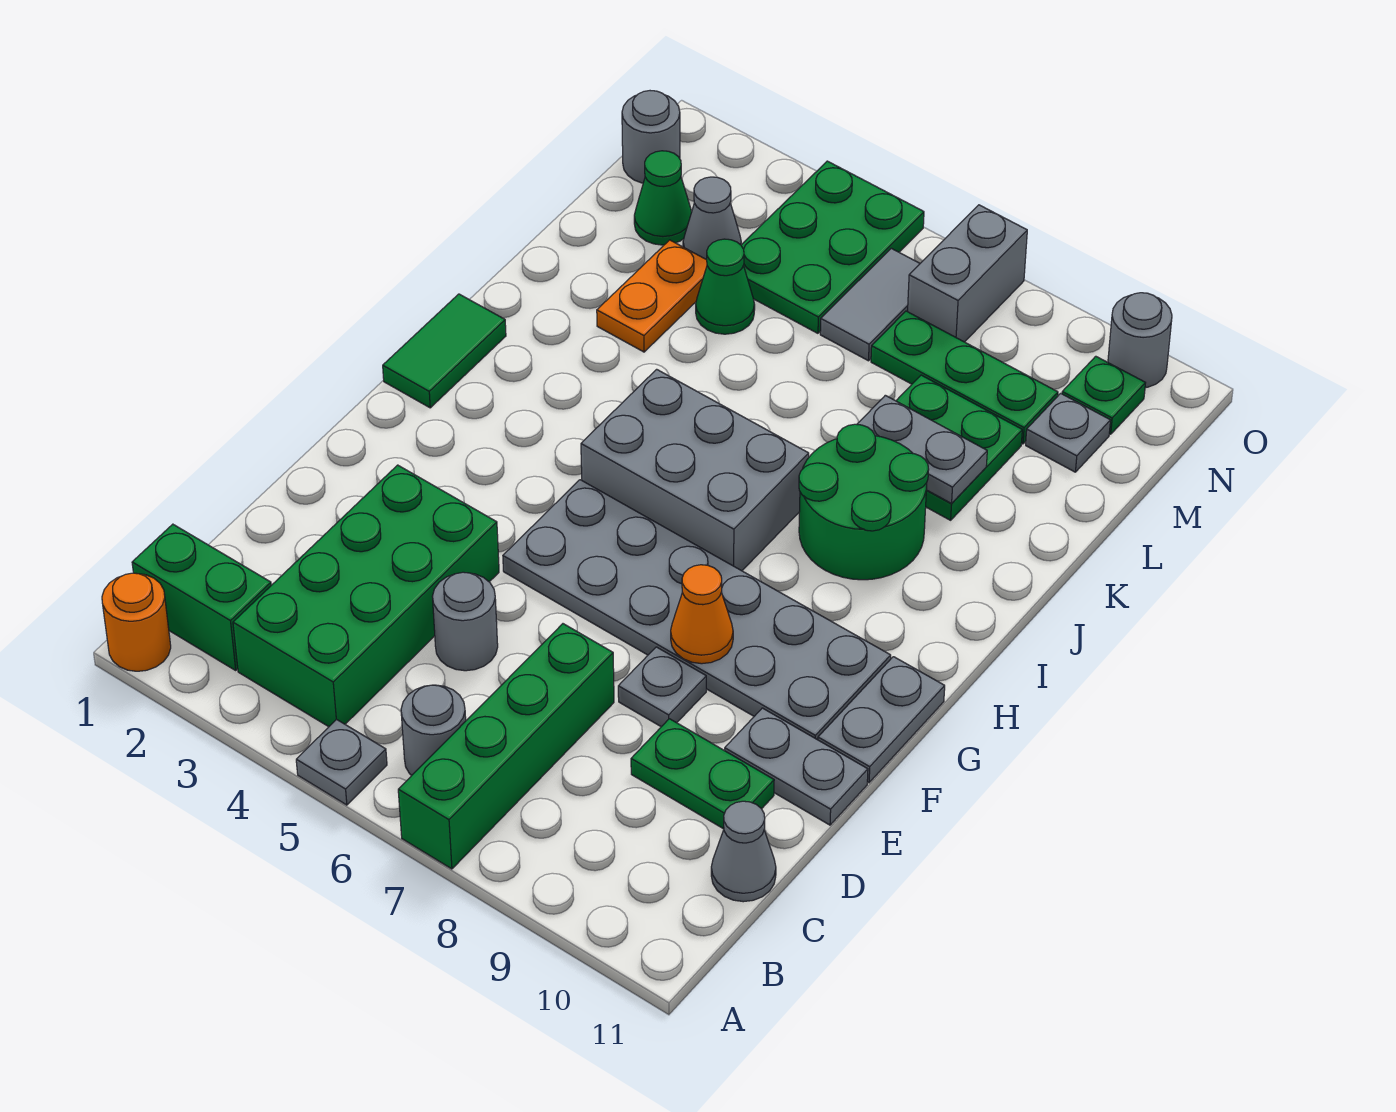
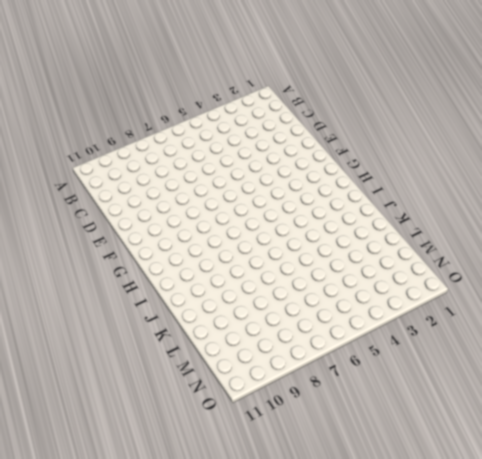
none -> orange 1x1 round brick [102,573,171,671]
none -> grey 1x1 plate [296,719,387,805]
none -> green 1x4 brick [398,624,614,869]
none -> green 1x2 brick [132,524,271,670]

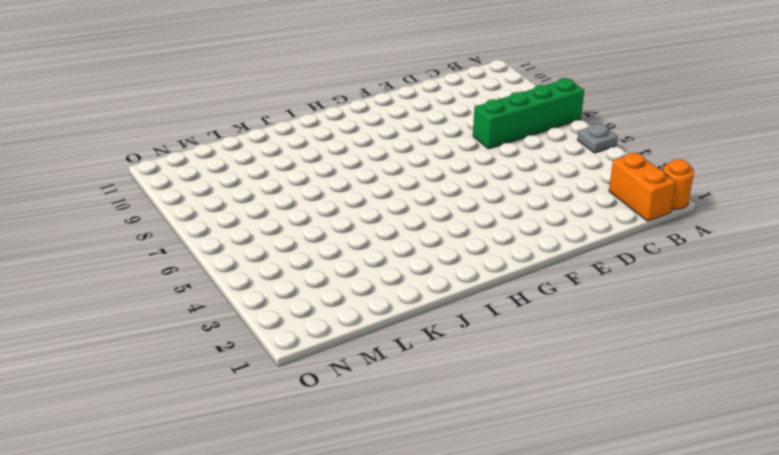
orange 1x2 brick [609,153,676,221] -> green 1x2 brick [132,524,271,670]
none -> green 2x4 brick [233,465,499,727]
none -> grey 1x1 round brick [401,685,466,775]
none -> grey 1x1 cone [711,801,776,902]
none -> grey 1x1 round brick [432,572,498,671]

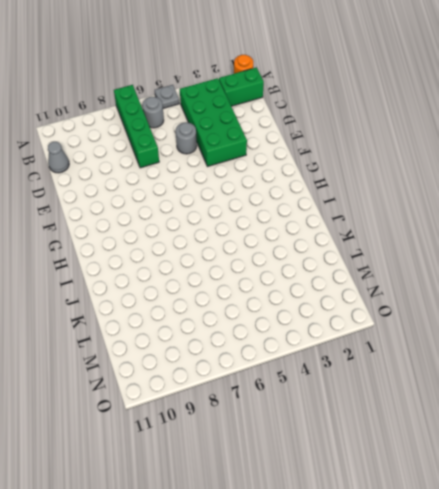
none -> green 1x2 plate [631,719,774,829]
none -> grey 1x1 plate [618,647,706,727]
none -> grey 1x2 plate [725,708,868,825]
none -> grey 2x6 plate [503,480,891,740]

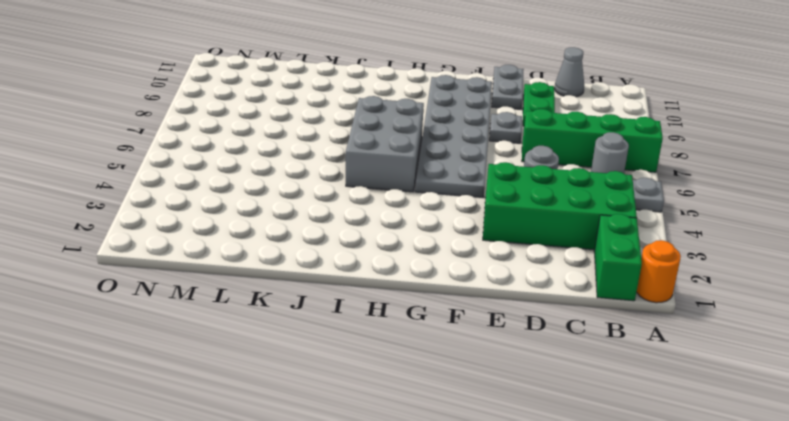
none -> grey 1x2 plate [818,657,945,783]
none -> green 1x2 tile [383,294,506,408]
none -> green 2x2 round brick [799,424,929,580]
none -> orange 1x2 plate [597,240,707,352]

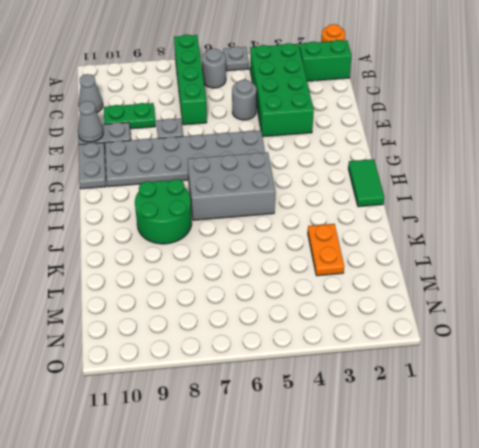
grey 1x1 cone [78,101,103,142] -> grey 1x1 cone moved to [683,177,741,260]
none -> green 2x2 plate [896,375,1022,520]
none -> green 1x1 cone [696,239,755,334]
none -> green 1x1 cone [634,151,692,245]
none -> green 2x3 plate [741,161,924,333]

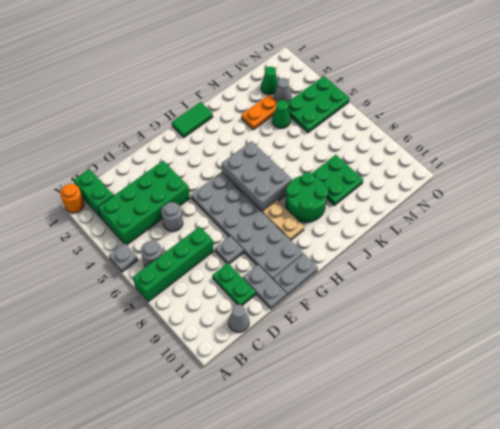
tan 1x2 plate [262,200,304,240] -> none
none -> grey 1x2 tile [820,248,920,361]
none -> green 1x3 plate [871,311,1058,444]
none -> grey 1x1 plate [1026,393,1111,472]
none -> grey 1x1 round brick [622,91,680,183]

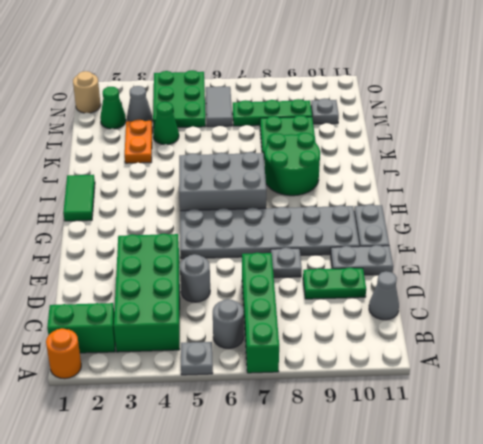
tan 1x1 round brick [73,71,101,113] -> grey 1x1 round brick [622,91,680,183]
none -> grey 1x2 brick [908,205,1027,342]
none -> green 1x1 plate [1062,356,1145,434]
none -> grey 1x1 round brick [1108,293,1172,388]
none -> orange 1x1 cone [671,565,733,664]

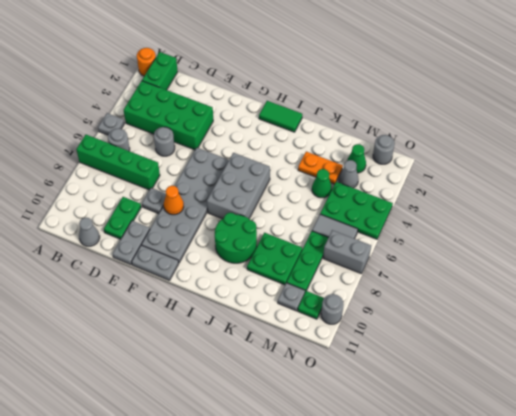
none -> grey 1x2 plate [857,395,987,504]

